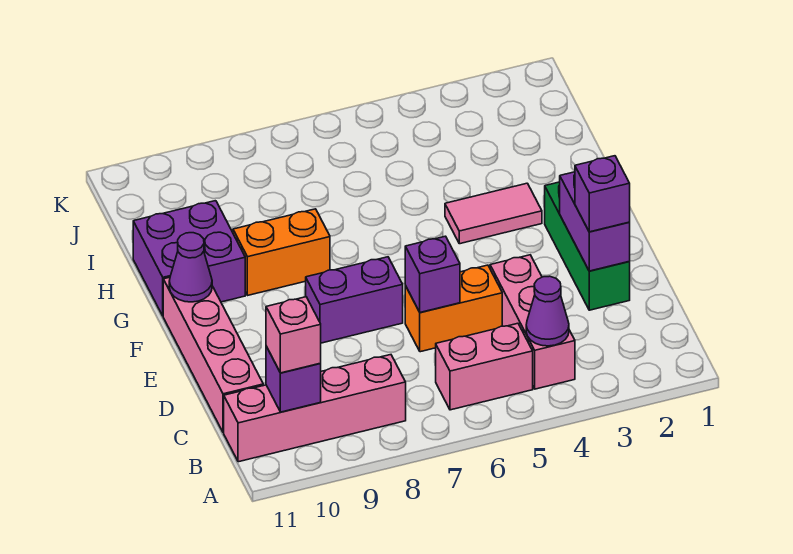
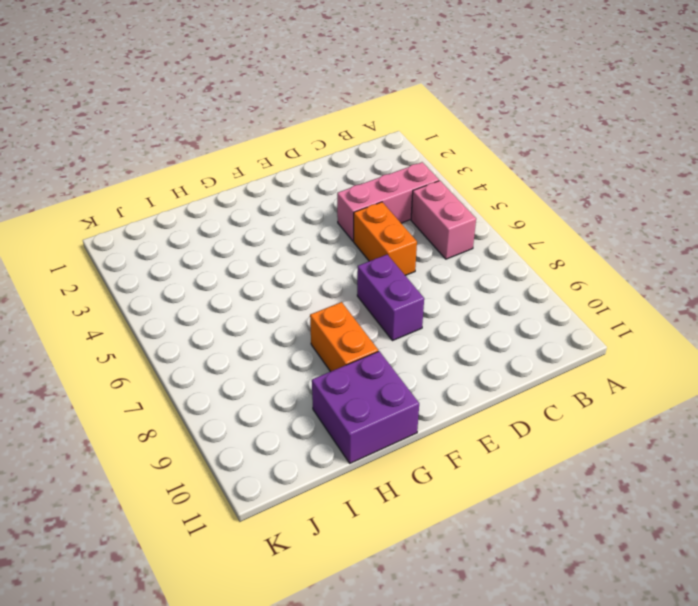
none -> pink 1x4 brick [224,355,406,462]
none -> pink 1x4 brick [163,277,263,433]
none -> green 1x3 brick [545,182,630,310]

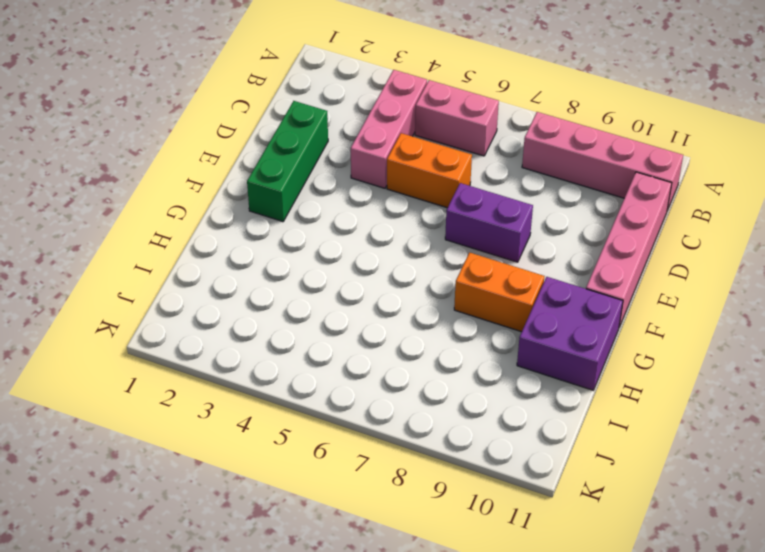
none -> pink 1x2 tile [445,183,542,244]
none -> purple 1x1 cone [526,276,569,346]
none -> purple 1x1 brick [266,346,321,412]

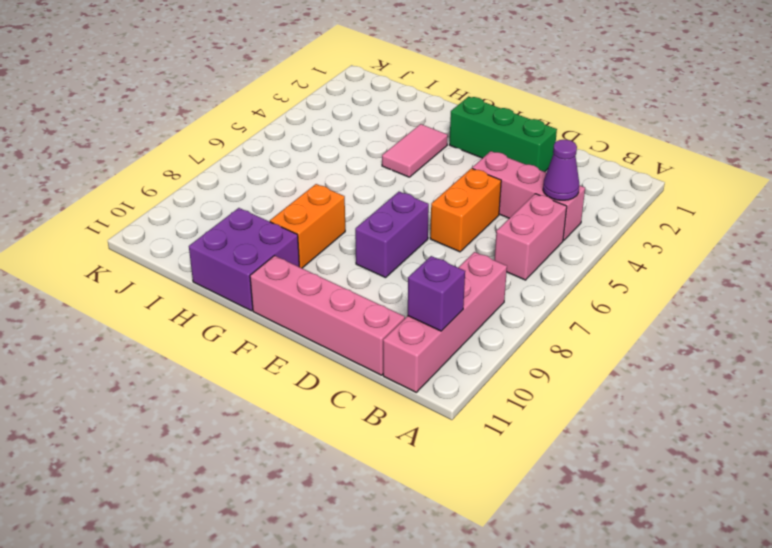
none -> purple 1x2 brick [560,172,630,271]
none -> purple 1x1 brick [405,236,460,312]
none -> purple 1x1 cone [169,233,212,302]

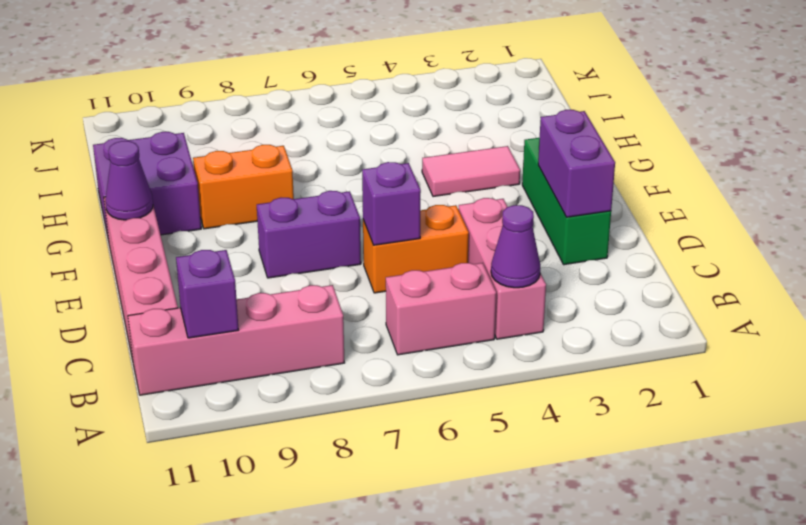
none -> pink 1x1 brick [266,297,321,373]
none -> purple 1x1 brick [575,156,630,232]

